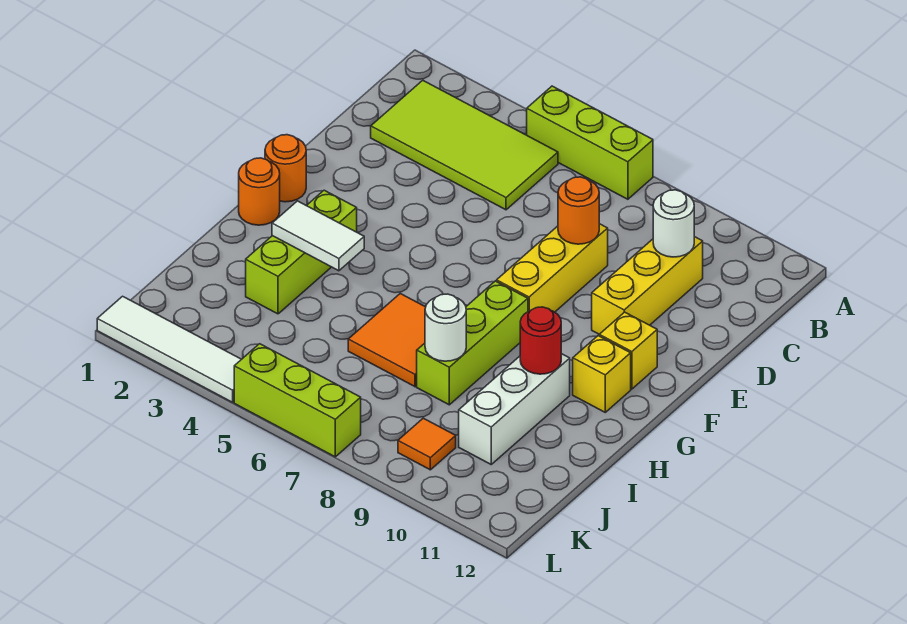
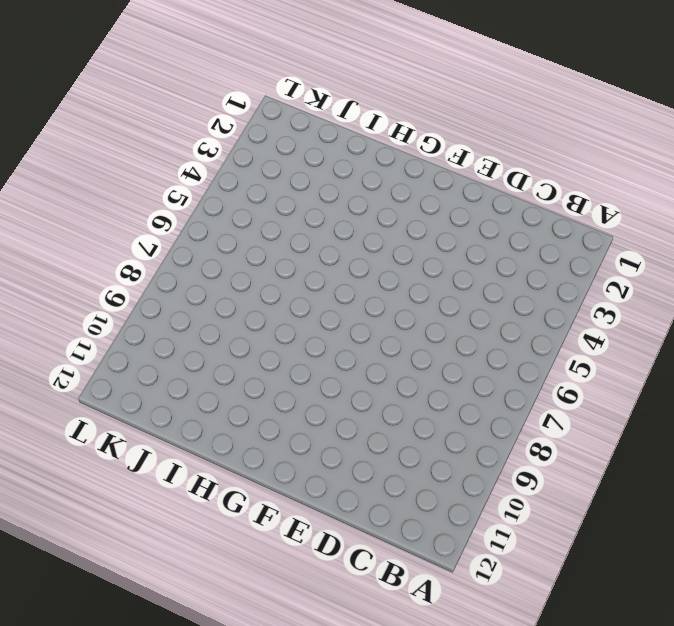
none -> lime 1x3 brick [527,86,653,199]
none -> lime 2x4 tile [371,80,558,210]
none -> yellow 1x3 brick [592,237,703,334]

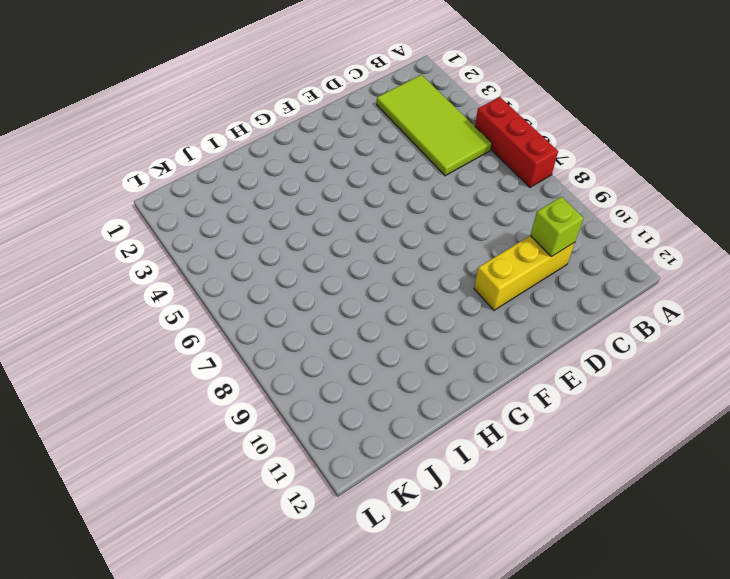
red 1x3 brick [475,97,558,187] -> lime 1x3 brick [527,86,653,199]
lime 1x1 brick [530,197,584,256] -> white 1x1 round brick [653,190,694,257]
none -> yellow 1x3 brick [497,224,608,312]
none -> orange 1x1 round brick [265,135,306,202]
none -> yellow 1x1 brick [599,312,657,389]

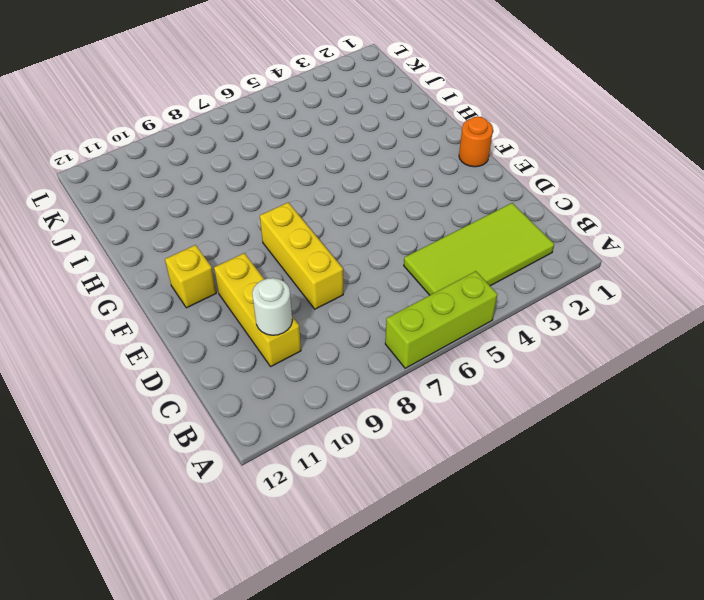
none -> orange 1x1 round brick [239,158,280,225]
none -> lime 1x3 brick [246,190,357,314]
none -> lime 1x3 brick [417,281,528,405]

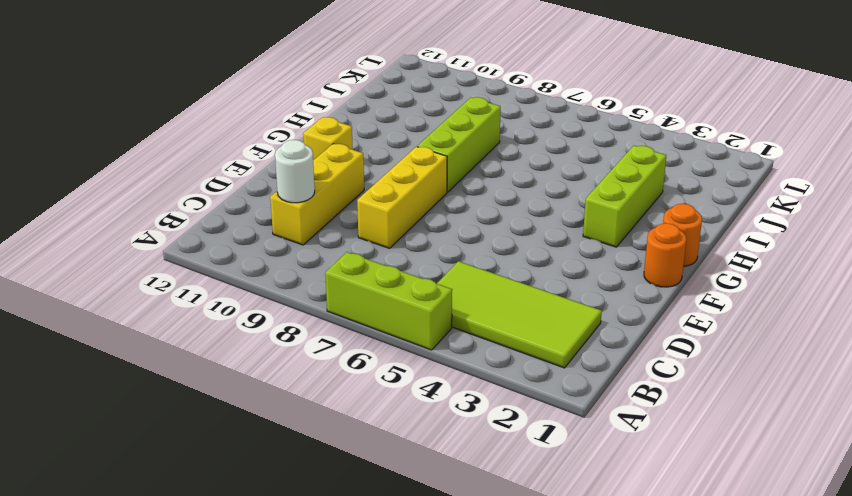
none -> yellow 1x1 brick [573,336,631,412]
none -> orange 2x2 tile [348,294,426,387]
none -> white 1x3 brick [459,354,570,464]

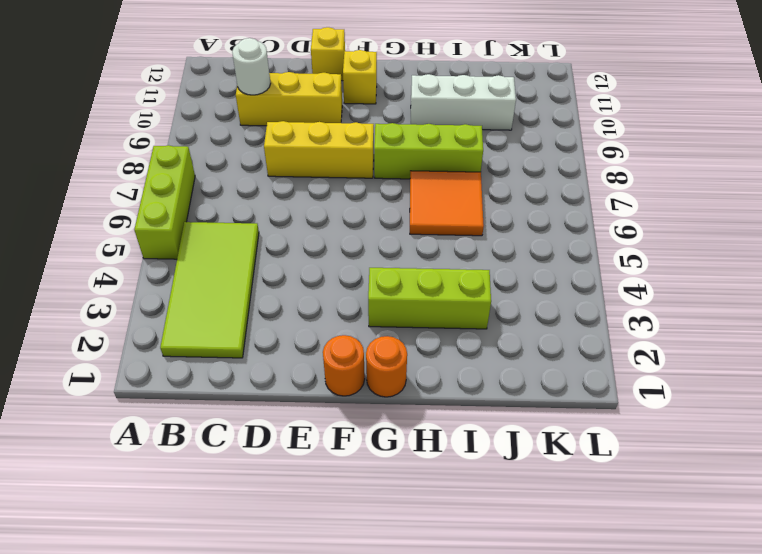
yellow 1x1 brick [311,27,345,81] -> yellow 1x1 brick moved to [573,336,631,412]
none -> orange 1x1 tile [398,418,456,470]
none -> white 1x4 tile [97,296,241,402]
none -> lime 1x3 brick [234,344,361,457]

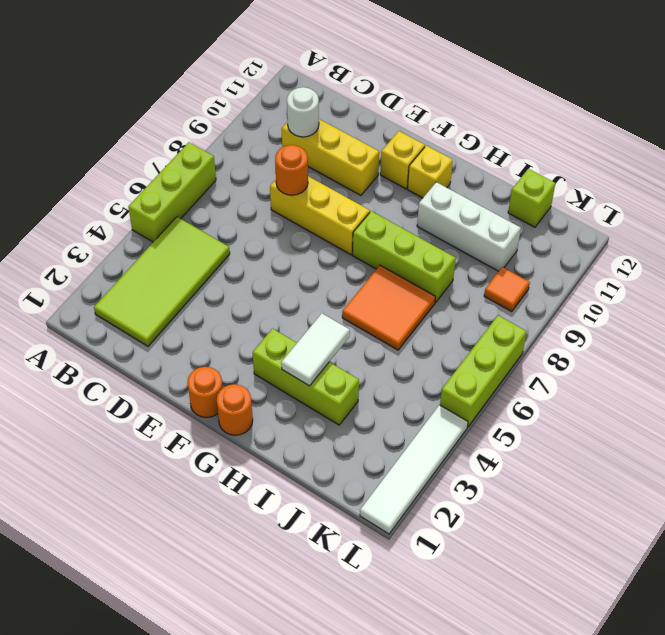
lime 1x1 brick [508,169,555,227] -> none
none -> red 1x1 round brick [520,307,561,374]
none -> white 1x1 round brick [425,294,466,361]

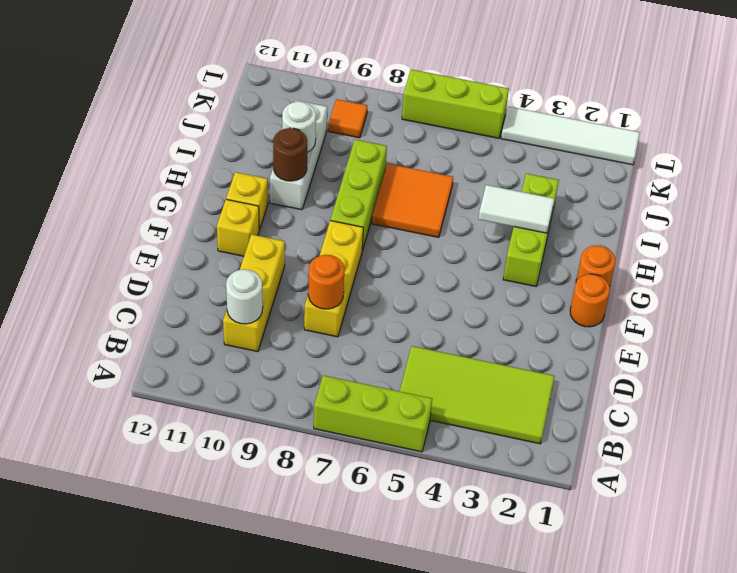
brown 1x1 round brick [273,128,307,181] -> red 1x1 round brick [520,307,561,374]
white 1x1 round brick [282,102,316,152] -> white 1x1 round brick moved to [425,294,466,361]

